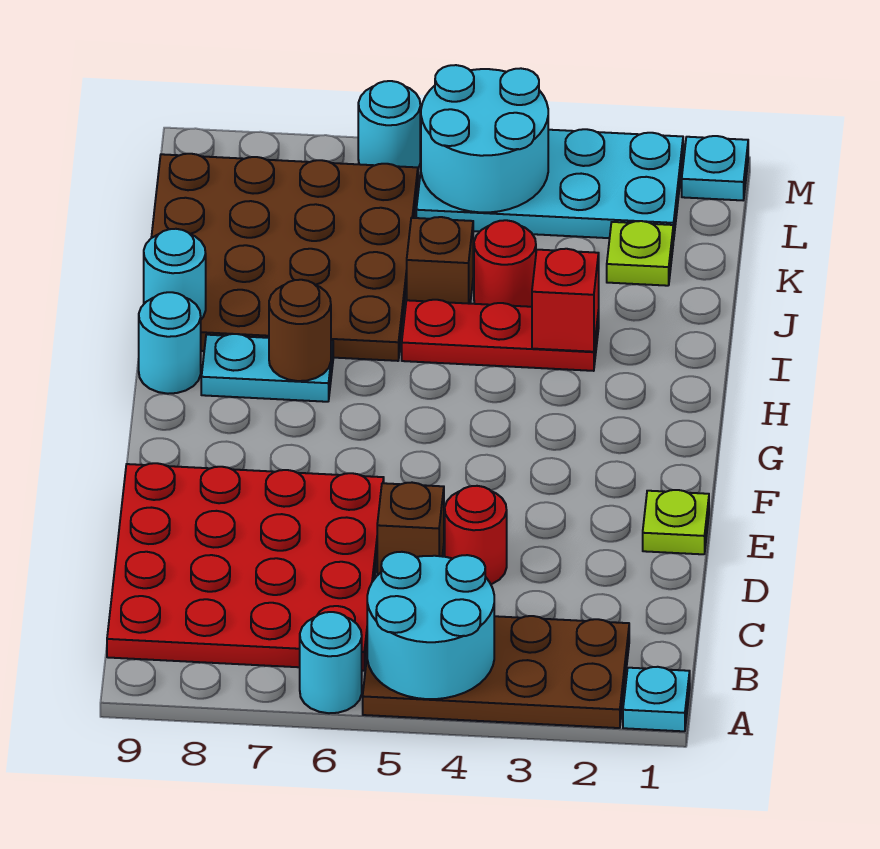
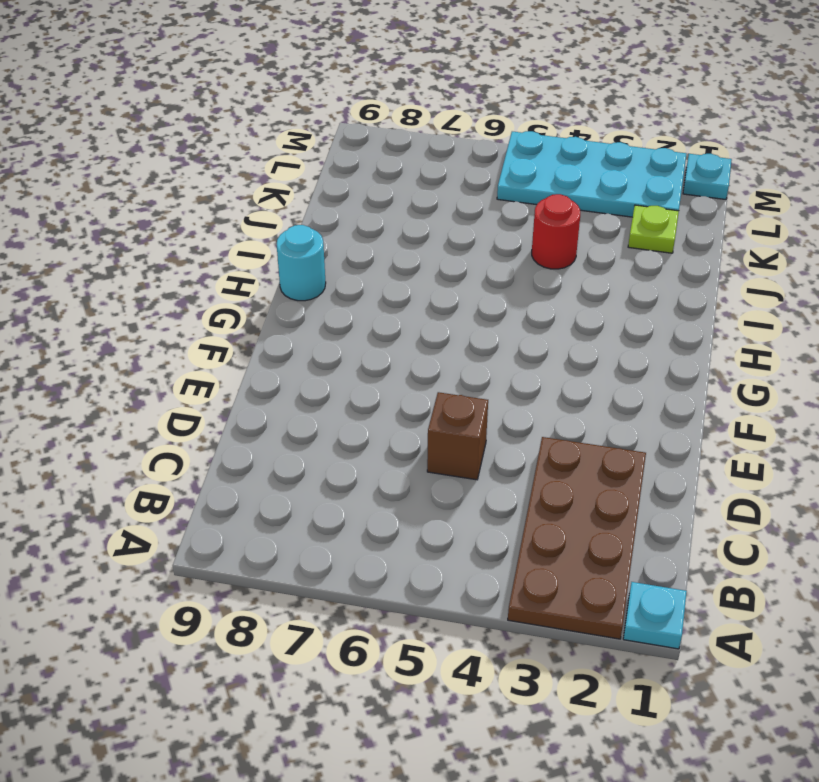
brown 2x4 plate [508,437,646,639] -> brown 2x4 plate turned to [363,616,629,728]
none -> cyan 1x1 round brick [300,612,362,713]
none -> red 4x4 plate [107,463,384,671]
none -> red 1x1 round brick [445,486,507,584]

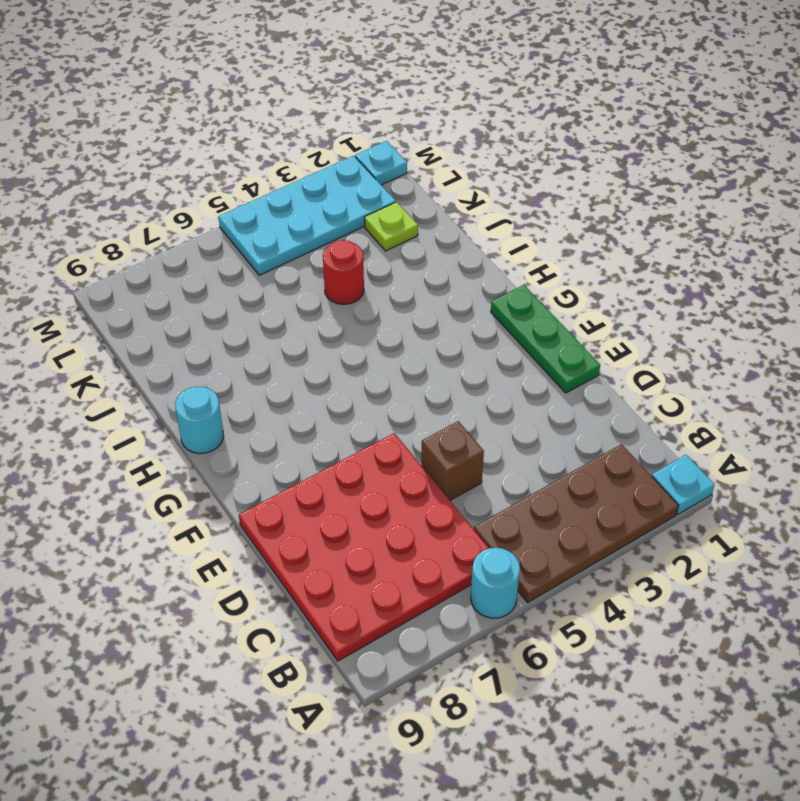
green 1x3 plate [491,285,600,393] -> lime 1x1 plate [643,490,709,554]
none -> red 1x1 round brick [445,486,507,584]
none -> cyan 1x2 plate [201,334,333,402]
none -> red 1x3 plate [402,300,599,371]

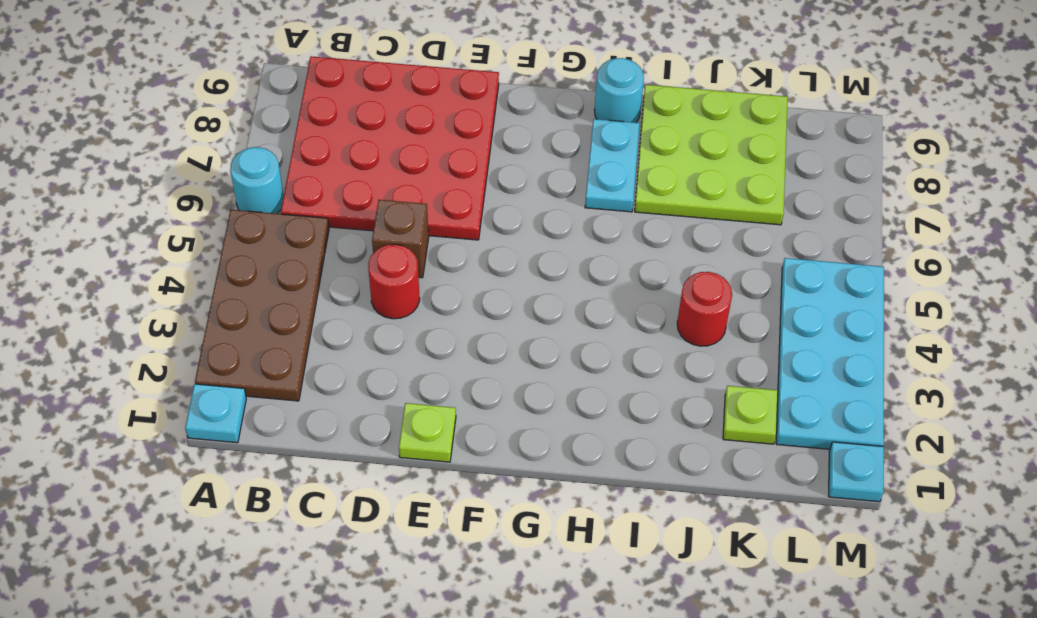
lime 3x3 plate [635,85,788,225] -> brown 4x4 plate [151,154,418,361]
none -> red 1x3 plate [402,300,599,371]
none -> brown 1x1 brick [407,217,473,304]
none -> cyan 1x1 round brick [358,81,420,168]

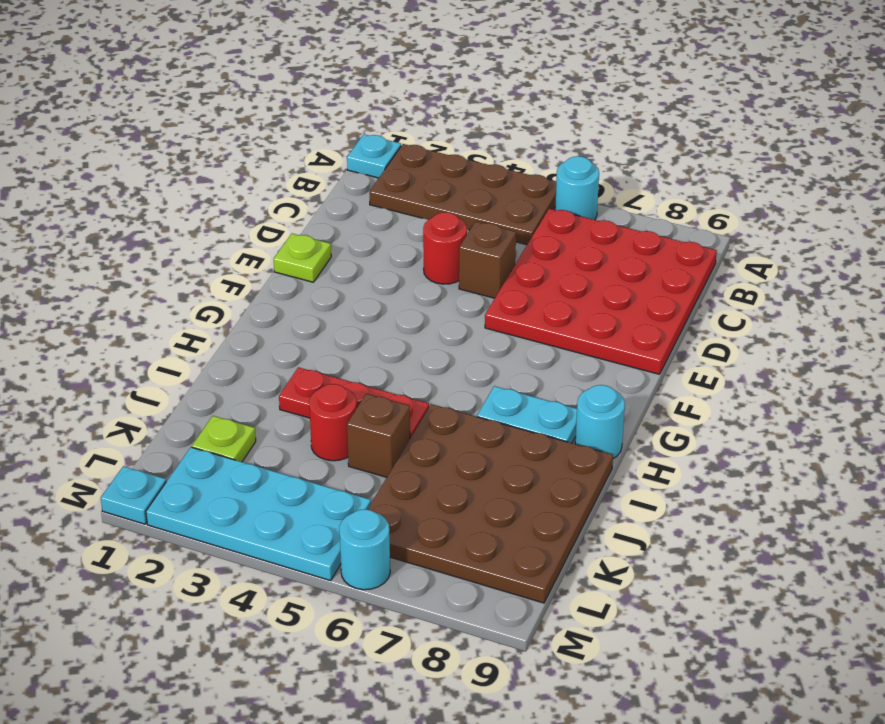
none -> cyan 2x2 round brick [367,552,494,699]
none -> brown 1x1 round brick [269,280,331,381]
none -> red 1x1 brick [532,249,599,352]

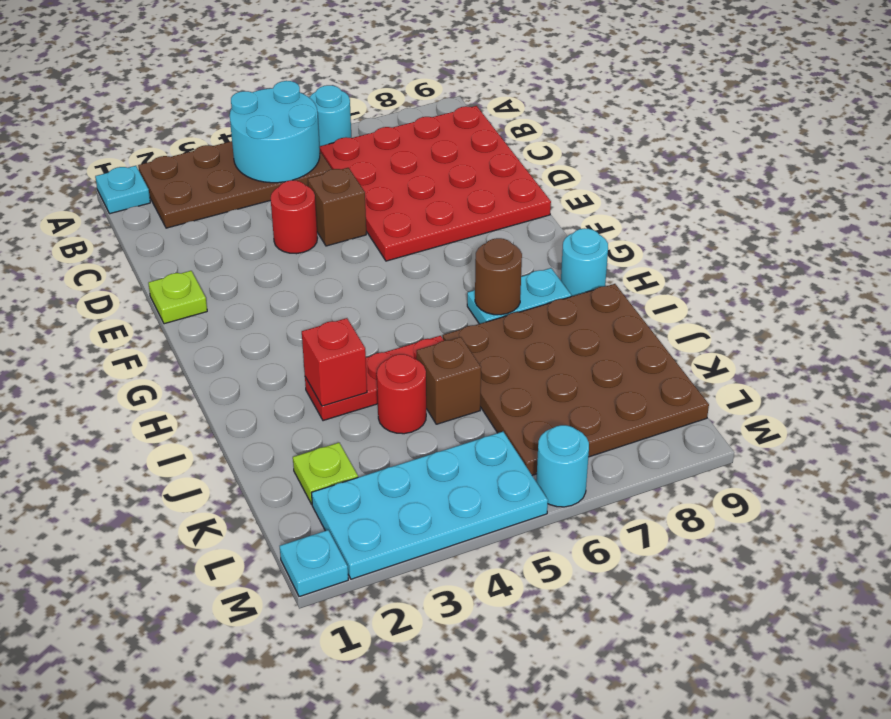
none -> cyan 1x1 round brick [144,229,206,319]
none -> cyan 2x2 round brick [421,65,548,212]

